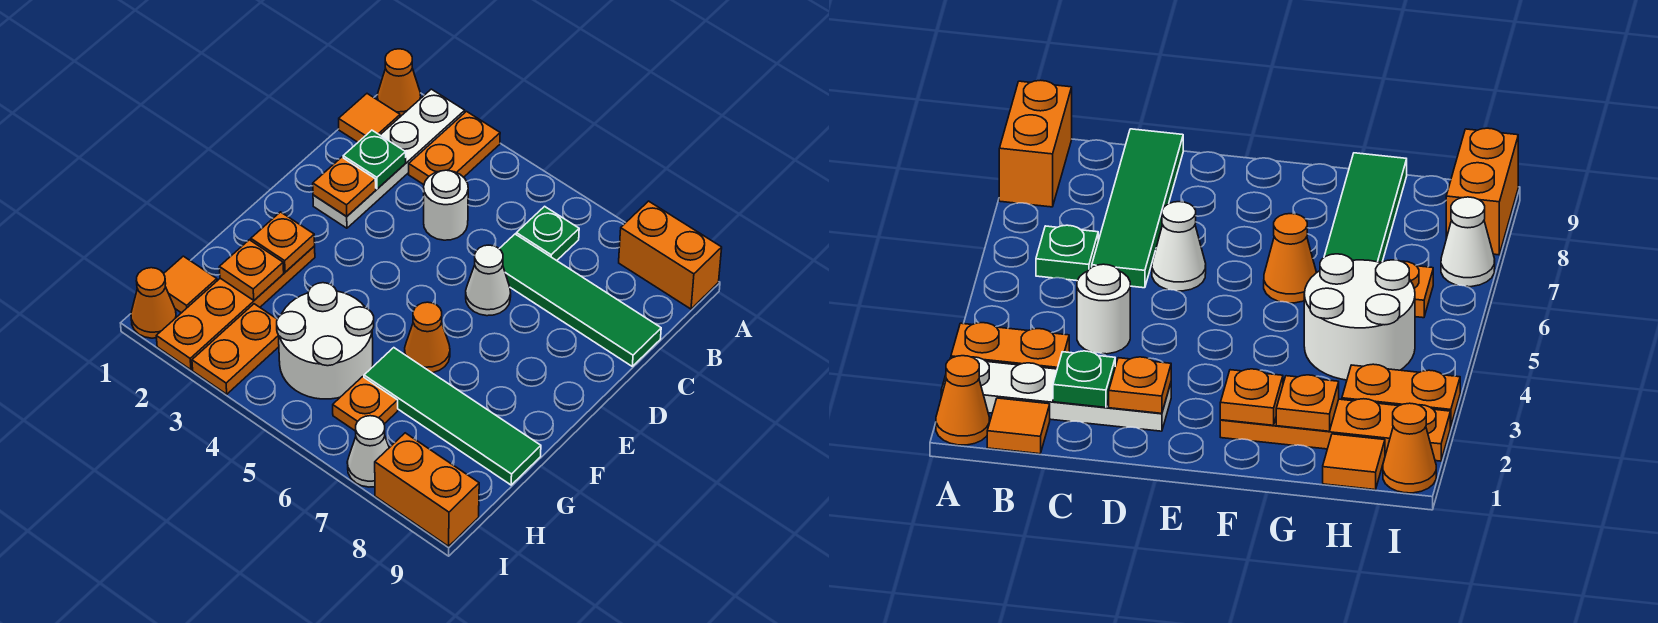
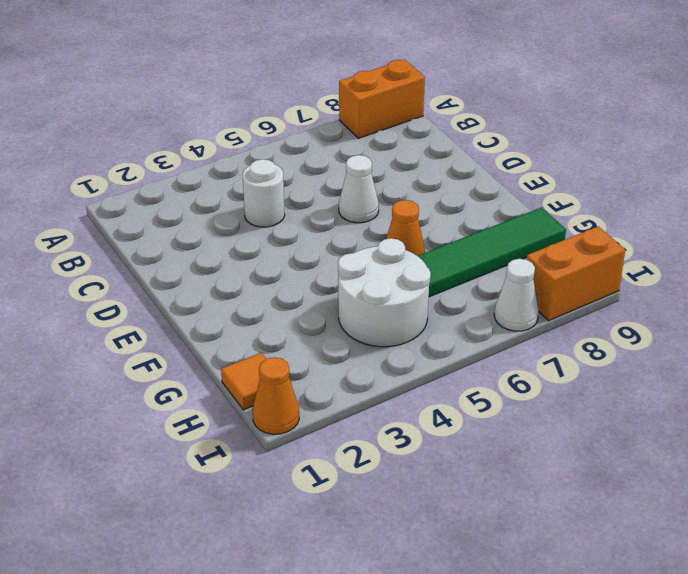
none -> orange 1x1 cone [377,49,421,117]
none -> white 1x4 plate [313,89,465,228]
none -> orange 1x2 plate [409,112,500,185]

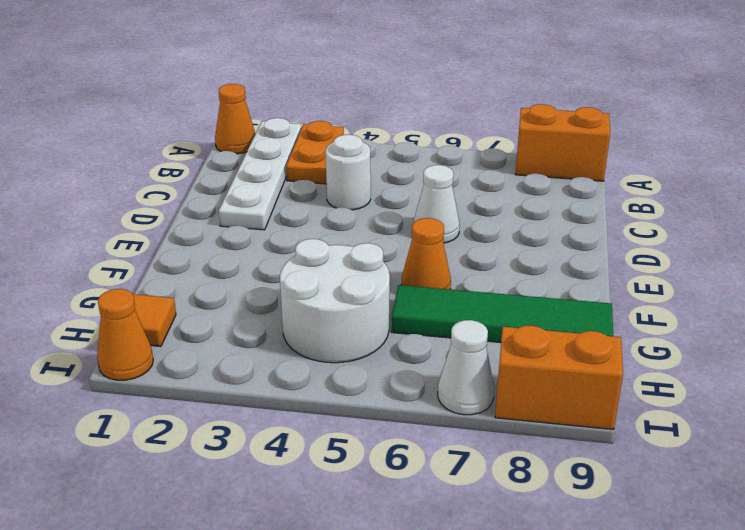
none -> orange 1x1 tile [339,94,400,142]
none -> green 1x1 plate [516,206,579,261]
none -> green 1x4 tile [499,234,661,366]

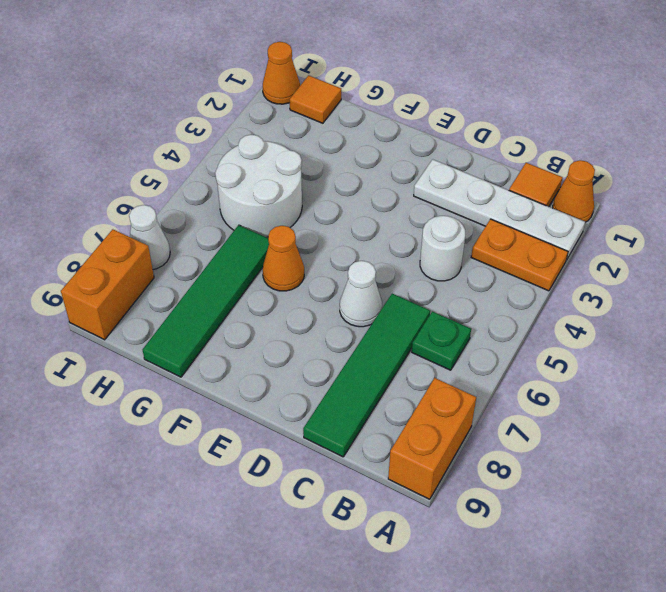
none -> orange 1x4 plate [156,246,315,370]
none -> orange 1x2 plate [192,304,279,394]
none -> orange 1x1 plate [333,377,398,431]

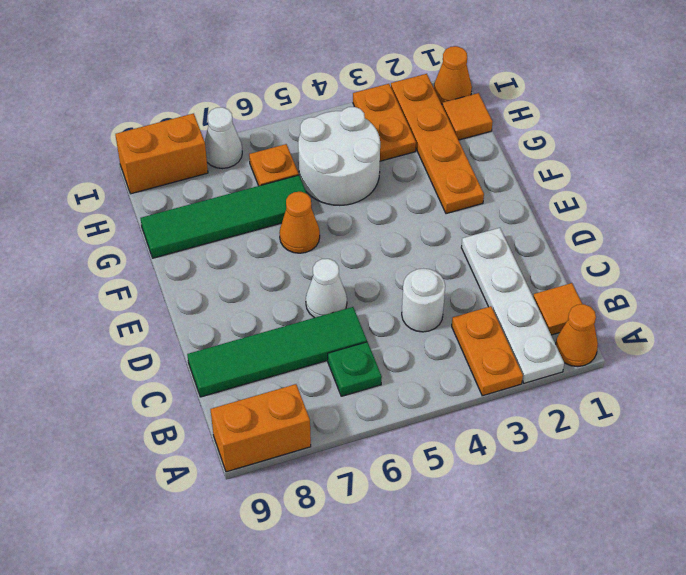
none -> green 1x1 plate [343,130,406,189]
none -> orange 1x1 plate [313,157,376,216]
none -> orange 1x1 plate [251,212,315,272]

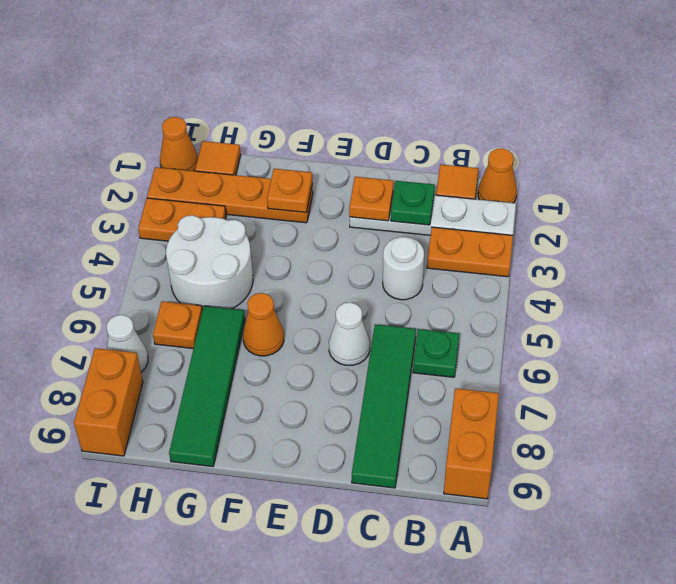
none -> orange 1x1 plate [219,240,284,300]

